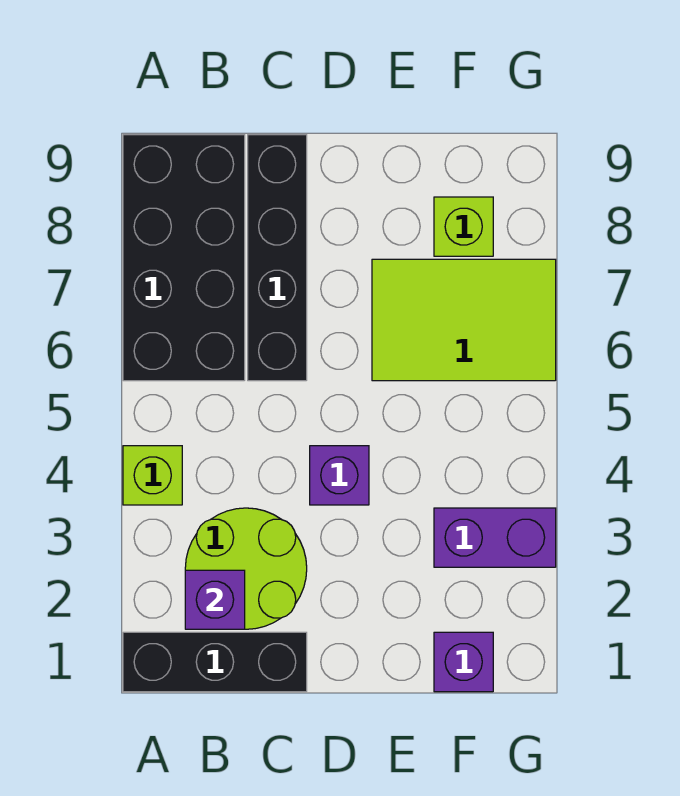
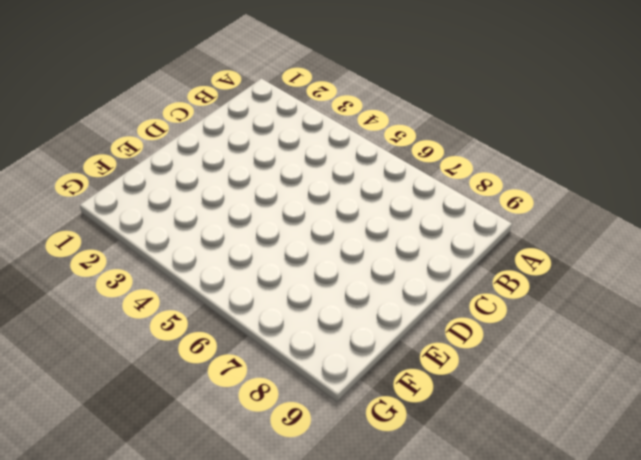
none -> black 1x3 brick [123,632,307,692]
none -> lime 1x1 brick [123,446,182,505]

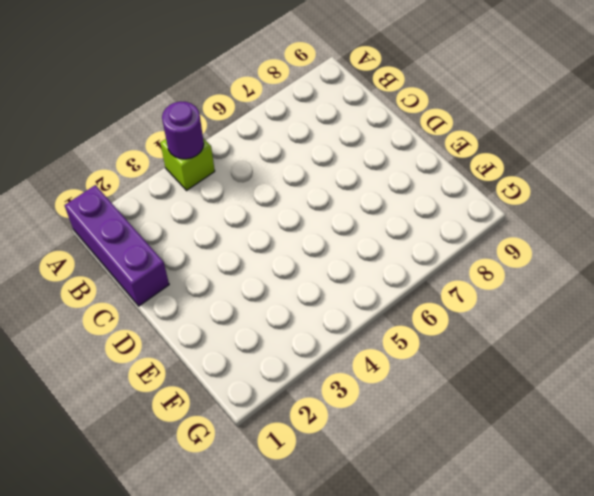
purple 1x3 brick [64,185,169,306] -> black 1x3 brick [123,632,307,692]
purple 1x1 round brick [162,101,204,159] -> none
none -> black 2x4 brick [123,135,245,381]
none -> lime 2x2 round brick [185,508,307,629]

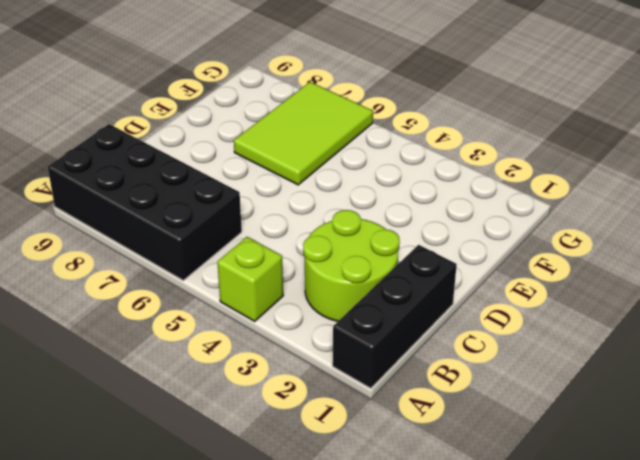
none -> black 1x4 brick [248,135,307,381]
none -> purple 1x1 brick [310,446,369,505]

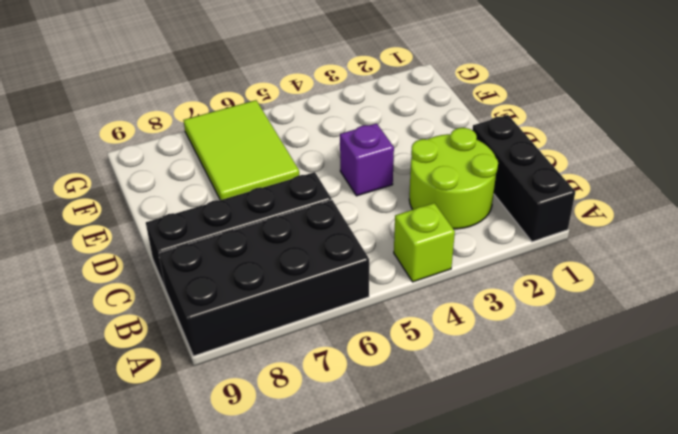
none -> purple 1x1 brick [434,632,493,692]
none -> purple 1x2 brick [434,508,556,567]

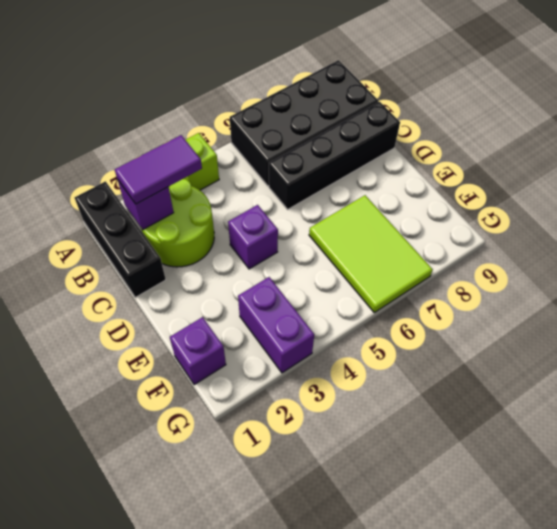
purple 1x2 tile [115,135,202,204] -> none
none -> lime 1x1 brick [434,197,493,256]

